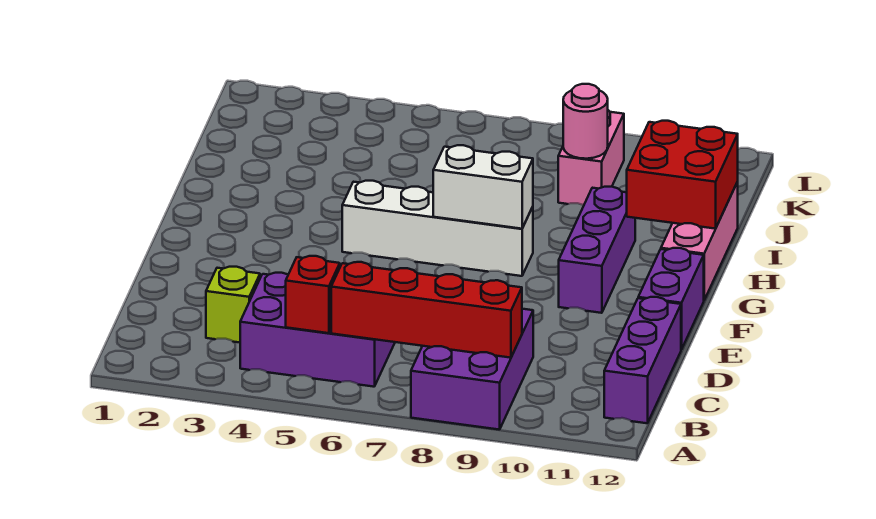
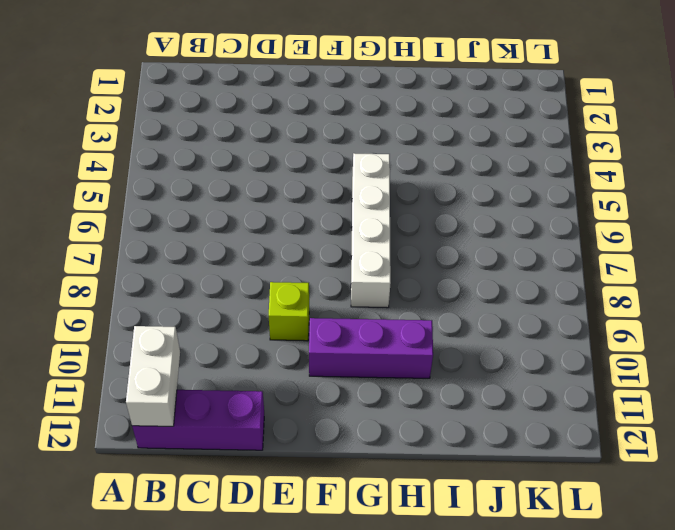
white 1x2 brick [126,326,180,426] -> white 1x2 brick moved to [433,145,533,229]
lime 1x1 brick [269,282,309,341] -> lime 1x1 brick moved to [206,267,260,343]
none -> purple 2x3 brick [411,309,533,430]
none -> purple 2x3 brick [240,273,395,387]
none -> purple 1x2 brick [638,248,704,350]

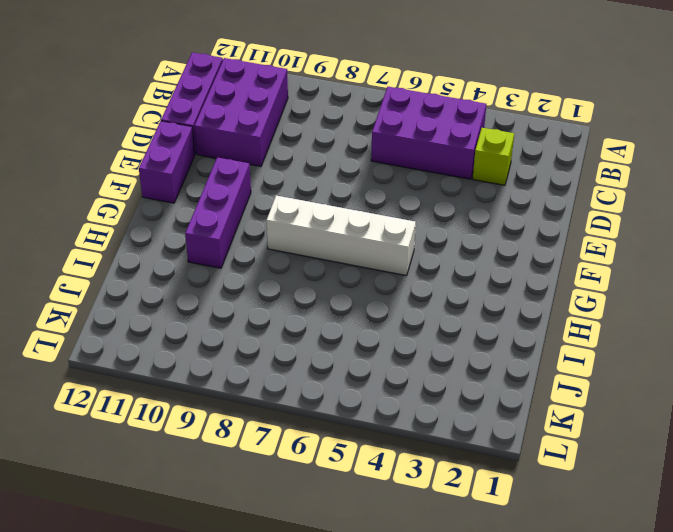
purple 2x3 brick [194,58,288,166] -> purple 2x3 brick moved to [411,309,533,430]
none -> pink 1x3 brick [661,182,738,300]
none -> pink 1x2 brick [558,110,624,205]
none -> red 1x1 brick [286,256,340,333]

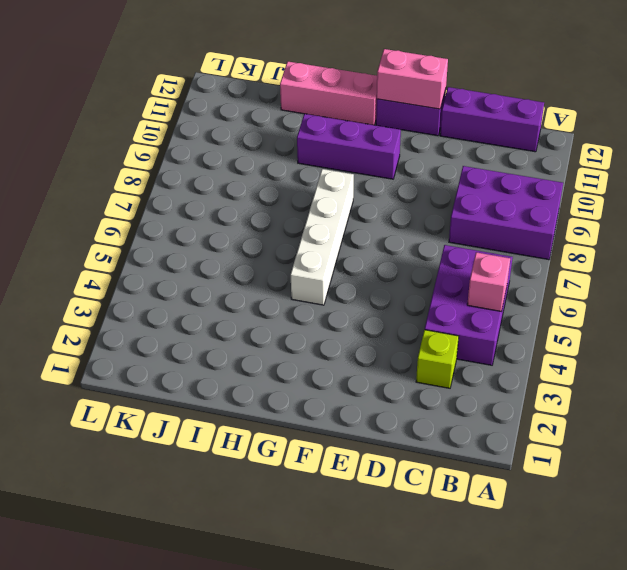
pink 1x1 brick [467,252,510,311] -> red 1x1 brick [286,256,340,333]
pink 1x2 brick [377,49,448,109] -> pink 1x2 brick moved to [558,110,624,205]
none -> red 1x4 brick [331,262,522,358]
none -> white 1x2 brick [433,145,533,229]
none -> red 2x2 brick [627,121,738,229]

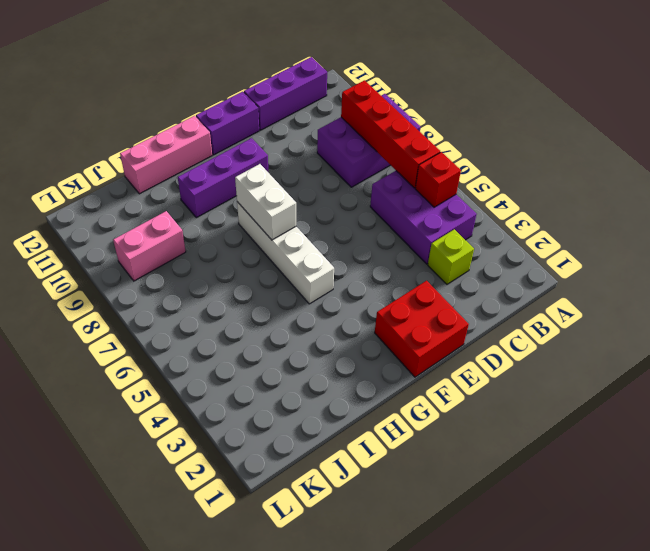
red 2x2 brick [375,281,469,377] -> red 2x2 brick moved to [627,121,738,229]
none -> pink 1x1 round brick [563,84,608,159]

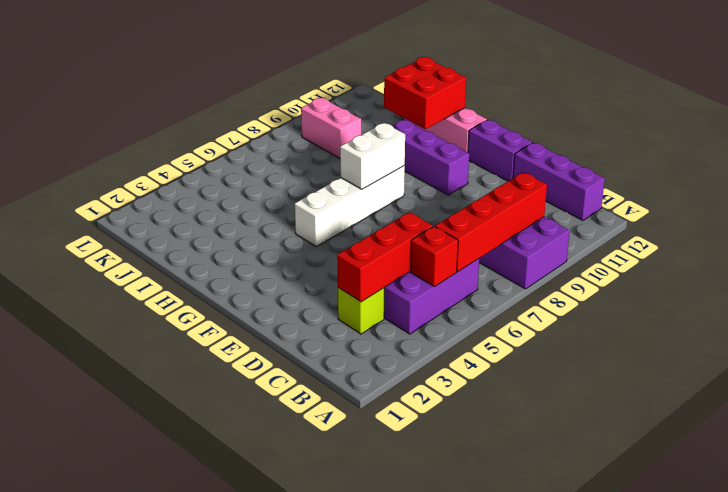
red 1x3 brick [337,212,433,302] -> none
none -> pink 1x1 round brick [563,84,608,159]

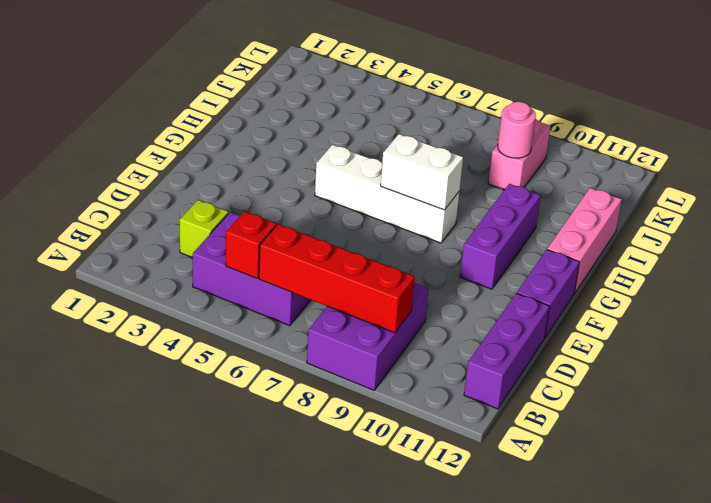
none -> red 2x2 brick [627,121,738,229]

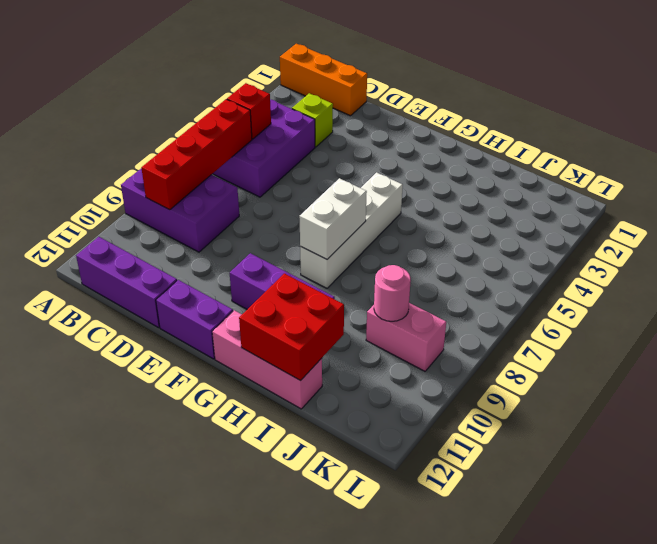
orange 1x3 brick [280,44,367,116] -> none

